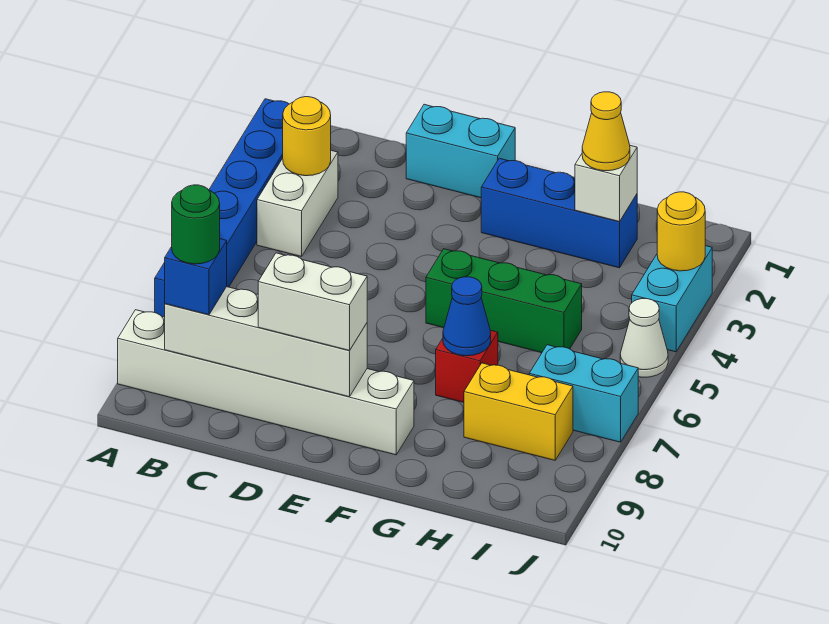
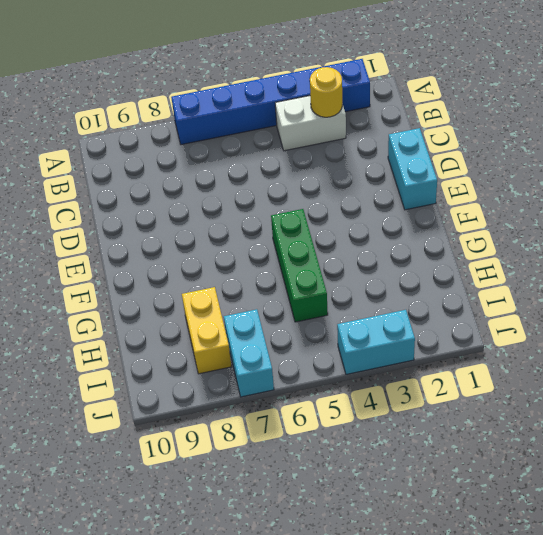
none -> white 1x6 brick [118,310,414,455]
none -> blue 1x3 brick [481,158,637,268]
none -> red 1x1 brick [436,330,498,402]

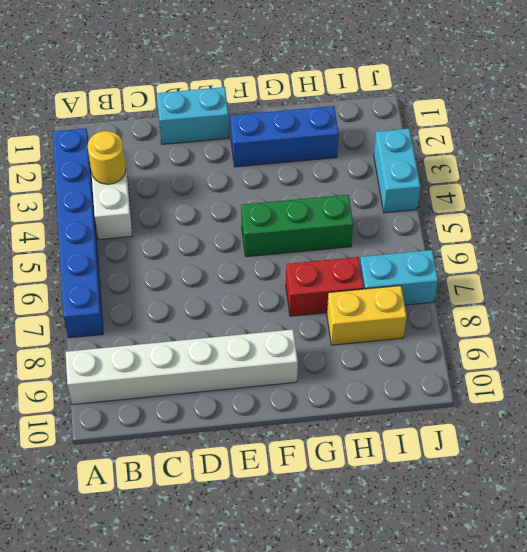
red 1x2 brick [286,257,364,316] -> red 1x1 brick [436,330,498,402]
none -> white 1x1 cone [620,299,668,377]
none -> white 1x4 brick [165,287,367,397]
none -> blue 1x1 cone [443,277,491,356]

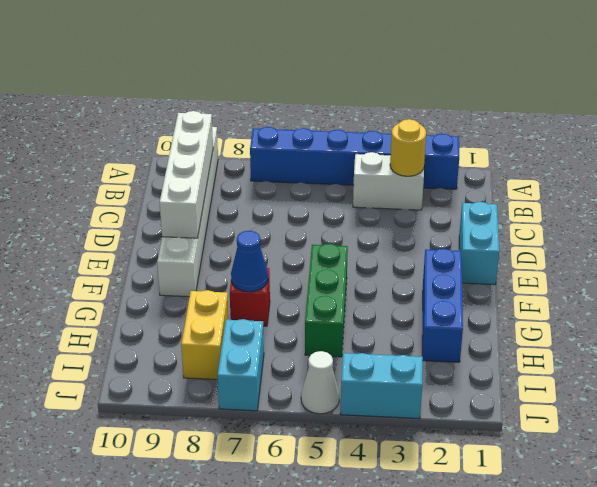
none -> white 1x1 brick [575,146,637,222]
none -> yellow 1x1 round brick [657,192,705,271]
none -> blue 1x1 brick [165,239,227,315]

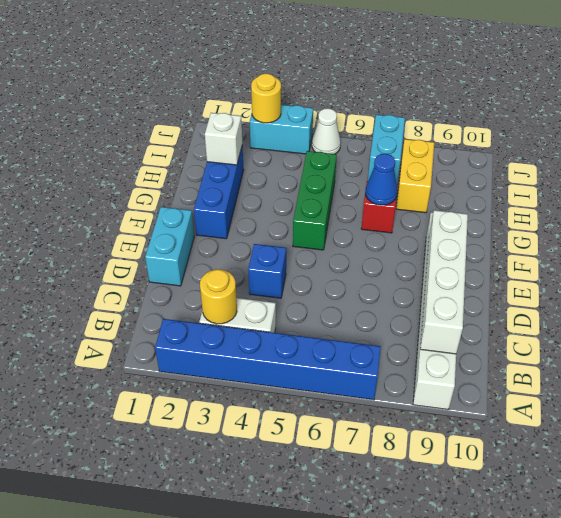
blue 1x1 brick [248,244,286,298] -> blue 1x1 brick moved to [165,239,227,315]
none -> white 1x2 brick [258,253,367,350]
none -> yellow 1x1 cone [582,92,630,171]
none -> green 1x1 round brick [172,185,220,264]

